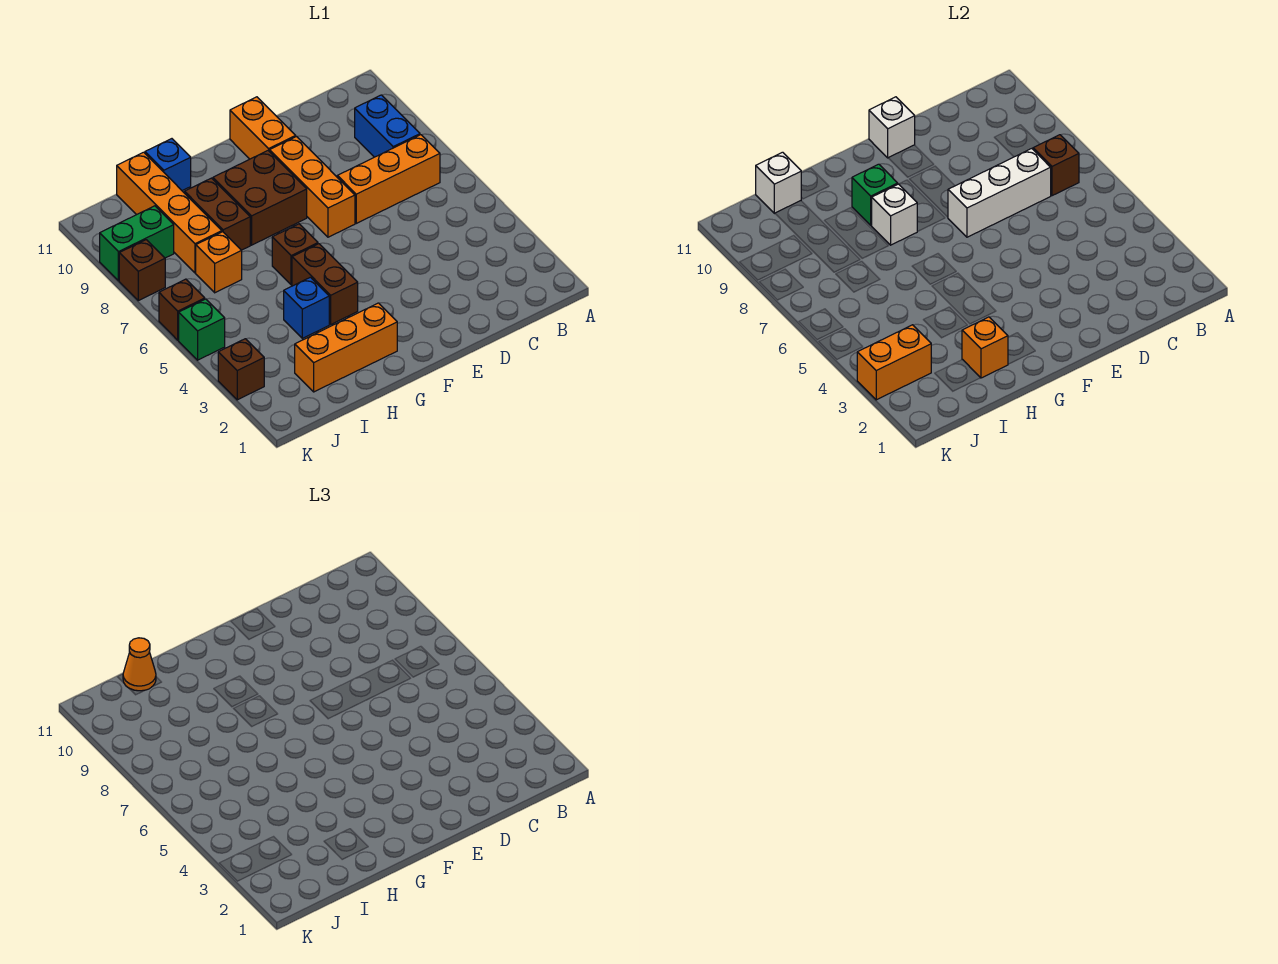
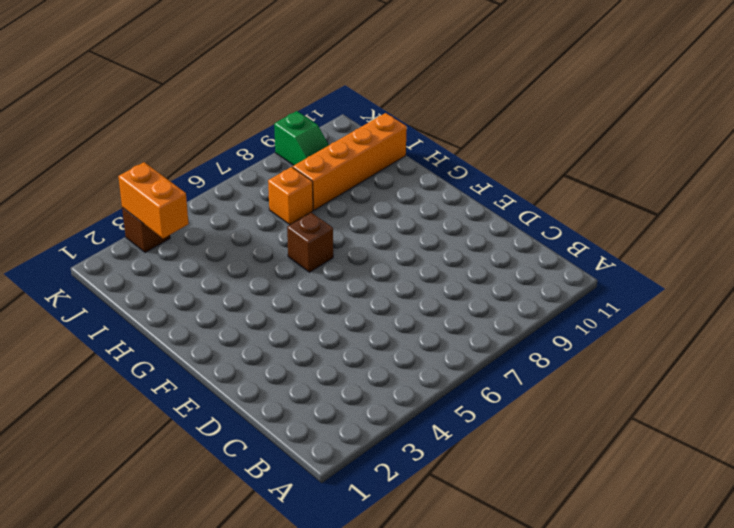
green 1x2 slope [274,111,329,165] -> green 1x2 brick [100,206,174,281]
none -> orange 1x3 brick [337,135,440,223]
none -> blue 1x2 brick [355,95,420,157]
none -> orange 1x3 brick [270,137,355,237]

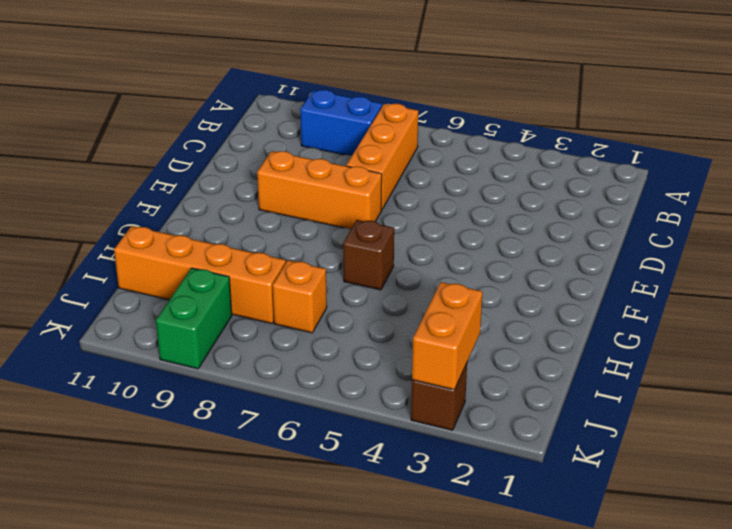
none -> orange 1x2 brick [230,97,296,159]
none -> brown 2x2 brick [213,151,307,245]
none -> orange 1x3 brick [295,303,397,392]

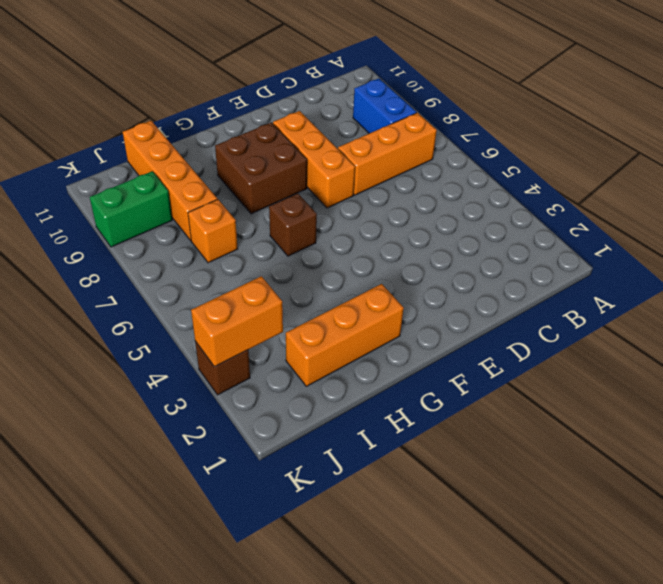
none -> orange 1x2 brick [230,97,296,159]
none -> brown 1x2 brick [292,244,358,324]
none -> blue 1x1 brick [284,277,329,338]

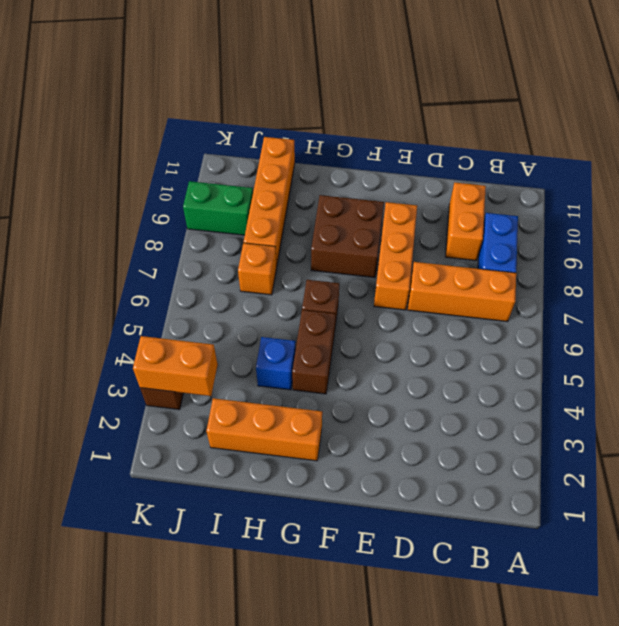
orange 1x2 brick [446,182,486,261] -> orange 1x2 brick moved to [230,97,296,159]
none -> brown 1x2 brick [185,178,250,250]
none -> blue 1x1 brick [145,139,191,191]
none -> green 1x1 brick [179,299,225,360]

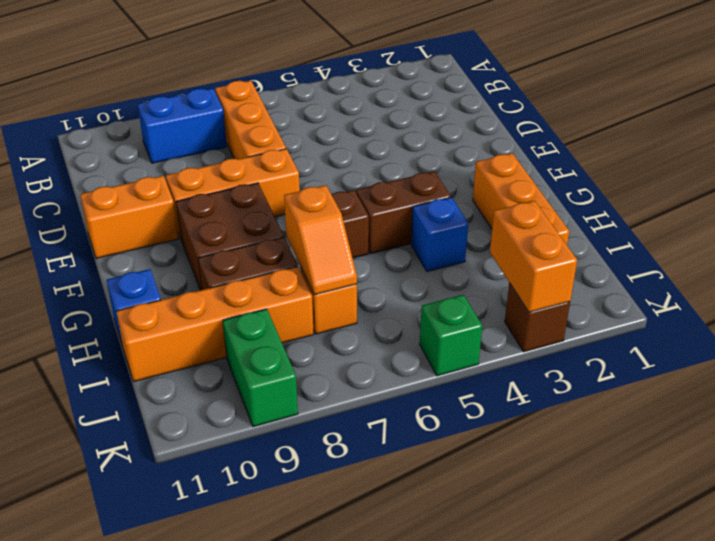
orange 1x2 slope [284,185,357,295] -> none
none -> brown 1x1 brick [159,279,205,340]
none -> brown 1x1 brick [119,240,165,301]
none -> brown 1x1 brick [1033,135,1079,196]

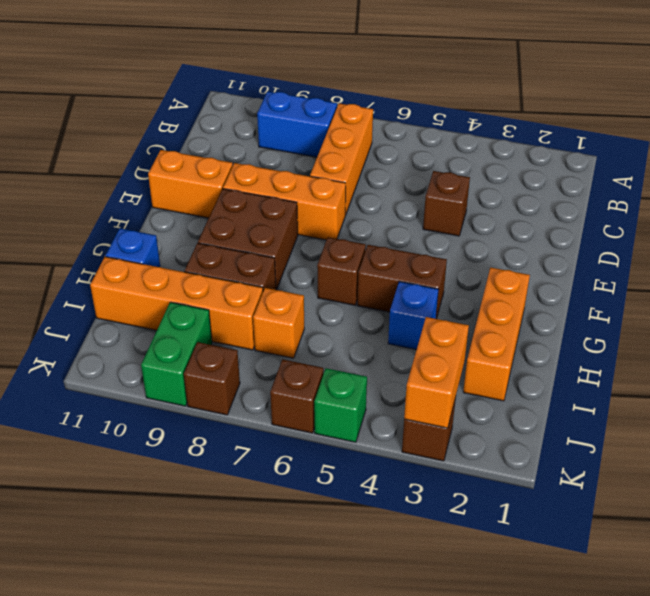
brown 1x1 brick [423,171,470,236] -> brown 1x1 brick moved to [1033,135,1079,196]
none -> white 1x3 brick [948,149,1051,237]
none -> white 1x1 brick [869,97,915,158]
none -> white 1x1 brick [871,184,918,245]

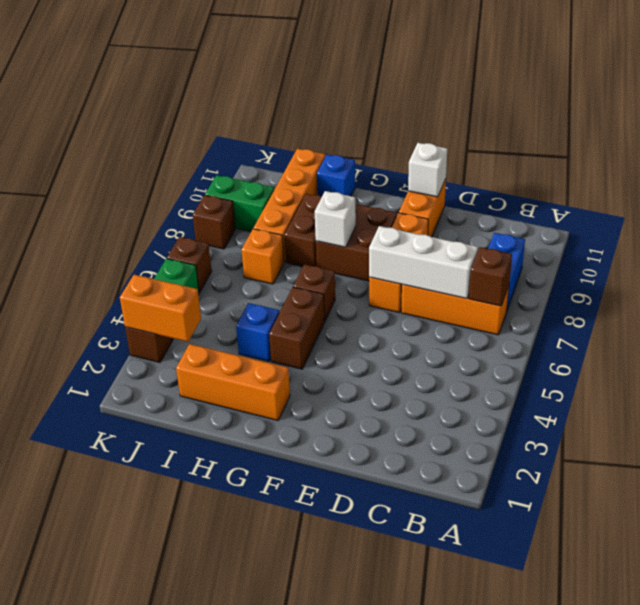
none -> green 1x1 brick [852,164,898,225]
none -> orange 1x1 brick [962,317,1008,378]
none -> white 1x1 brick [756,152,801,213]

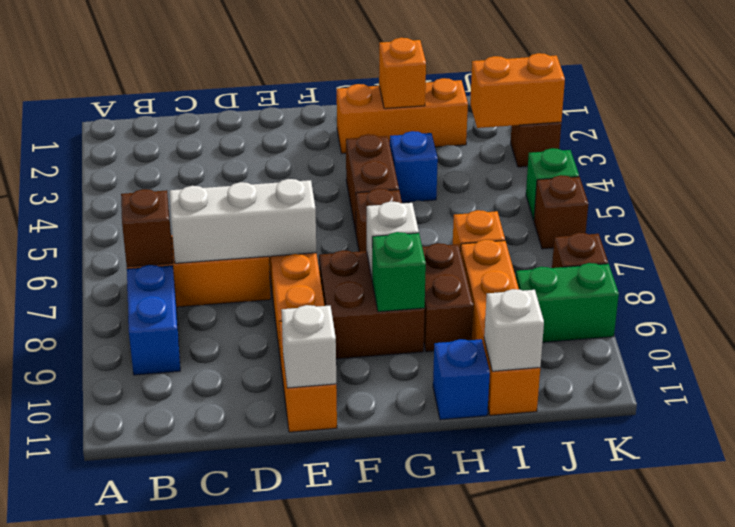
none -> orange 1x1 cone [123,638,156,691]

